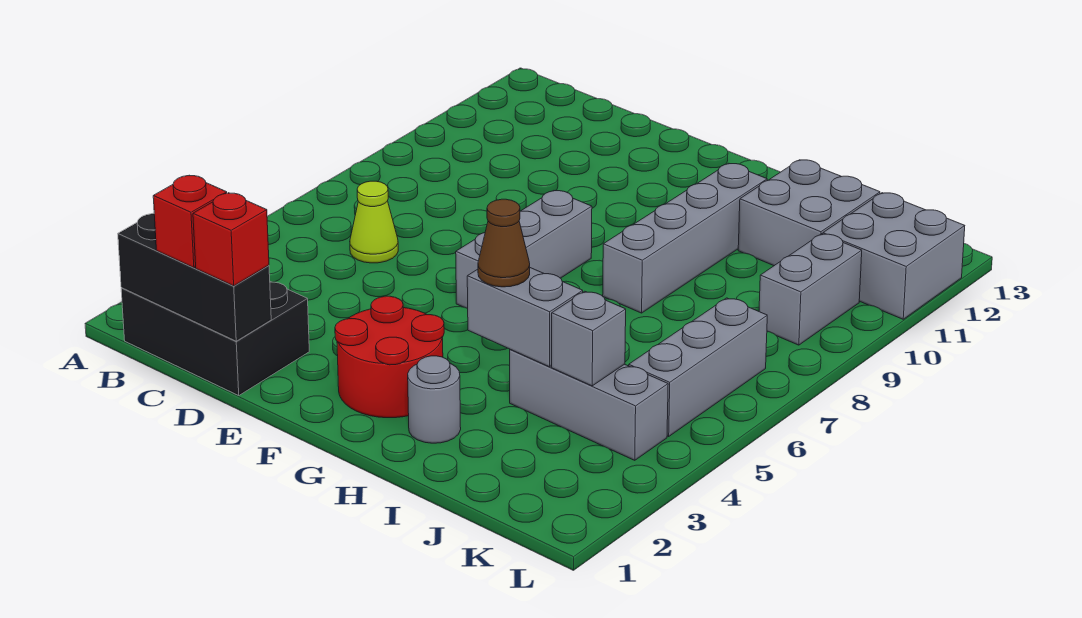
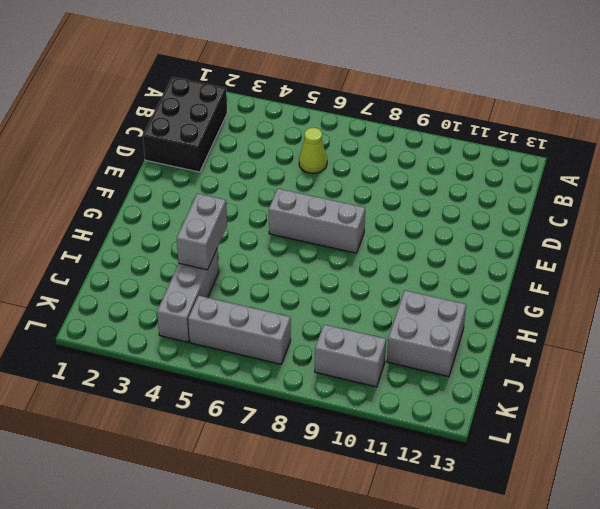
none -> red 2x2 round brick [335,296,444,418]
none -> grey 1x1 round brick [408,356,461,443]
none -> grey 1x4 brick [603,163,767,313]

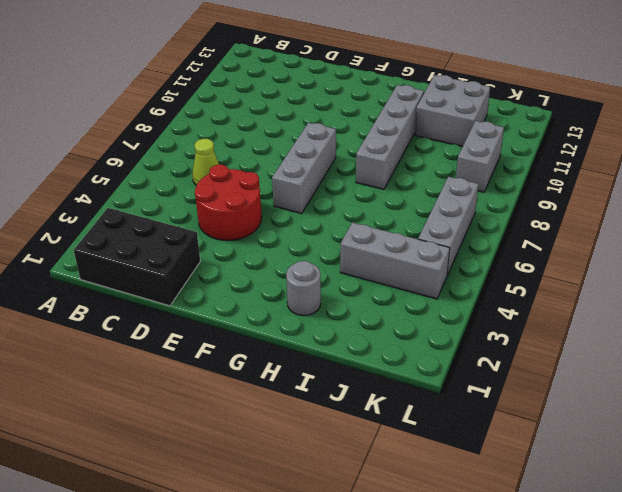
red 2x2 round brick [195,165,262,241] -> red 2x2 round brick moved to [335,296,444,418]
none -> grey 2x2 brick [823,193,965,319]
none -> black 1x3 brick [118,213,271,341]
none -> grey 1x2 brick [467,268,583,367]

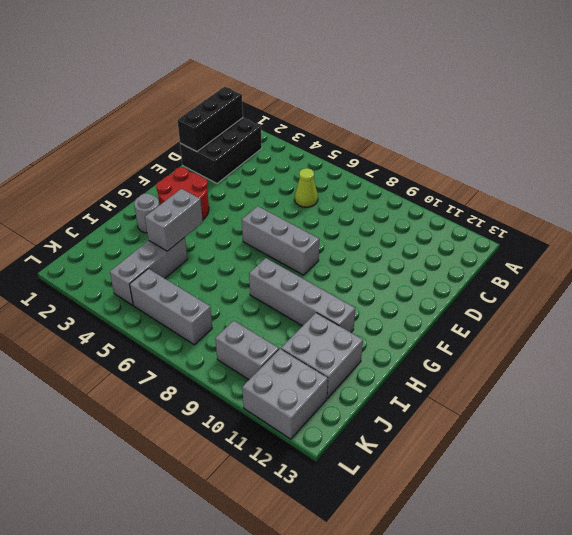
none -> grey 1x1 brick [552,291,626,386]
none -> red 1x1 brick [153,175,227,268]
none -> red 1x1 brick [193,193,269,286]

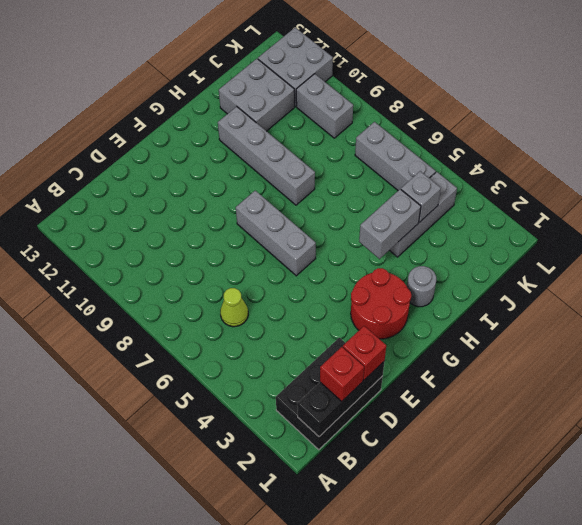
none -> brown 1x1 cone [478,199,530,287]

